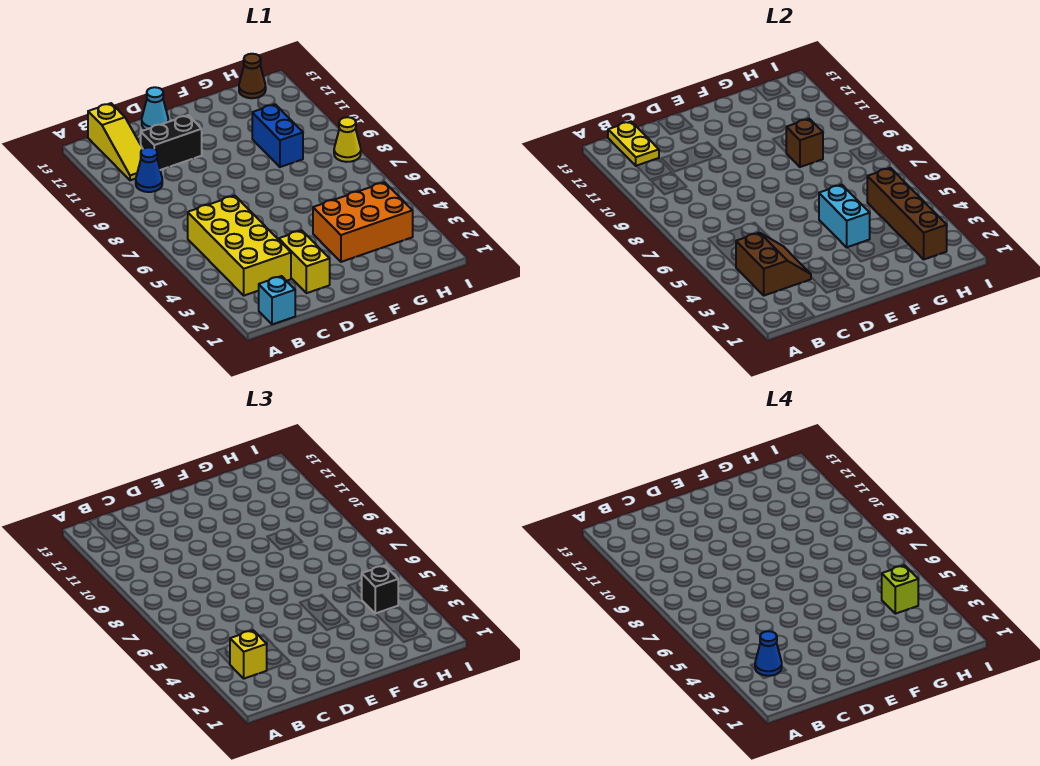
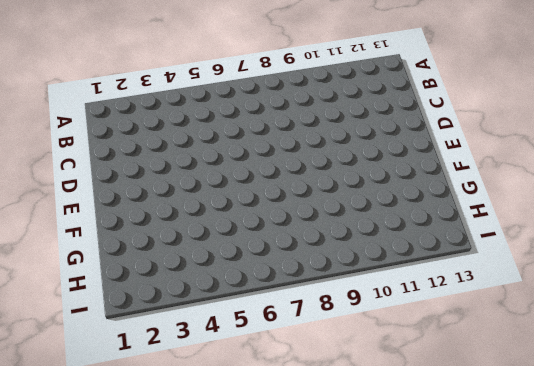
none -> cyan 1x1 brick [259,276,295,324]
none -> yellow 2x4 brick [188,196,291,296]
none -> blue 1x1 cone [136,147,162,192]

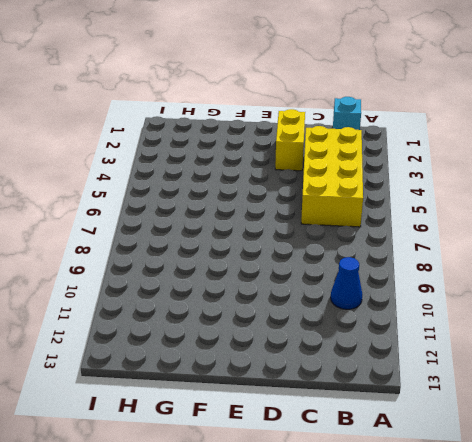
none -> yellow 1x3 slope [88,103,143,180]
none -> black 1x2 brick [141,115,202,170]
none -> cyan 1x1 cone [142,87,168,130]

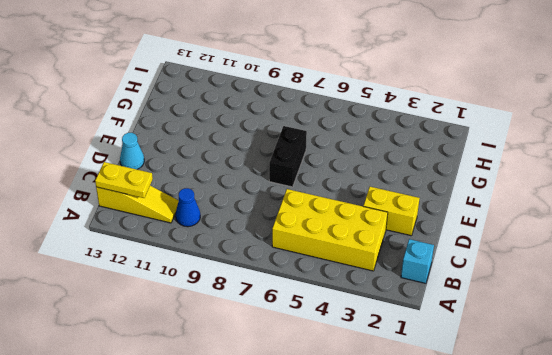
black 1x2 brick [269,126,307,187] -> black 1x2 brick moved to [141,115,202,170]
none -> orange 2x3 brick [313,182,413,262]
none -> blue 1x2 brick [252,104,303,167]
none -> brown 1x1 cone [239,54,266,98]

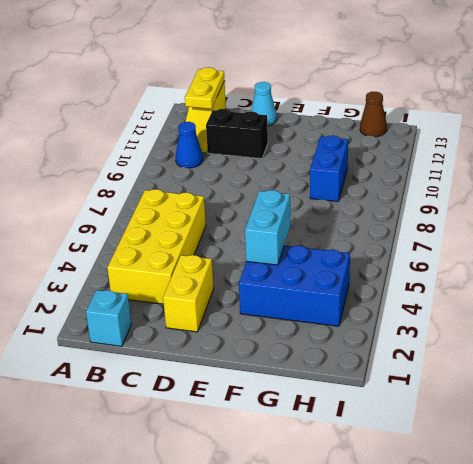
blue 2x3 brick [239,246,350,326] -> orange 2x3 brick [313,182,413,262]
none -> yellow 1x1 cone [334,117,361,162]
none -> brown 2x2 slope [736,233,811,296]
none -> brown 1x1 brick [786,119,823,167]

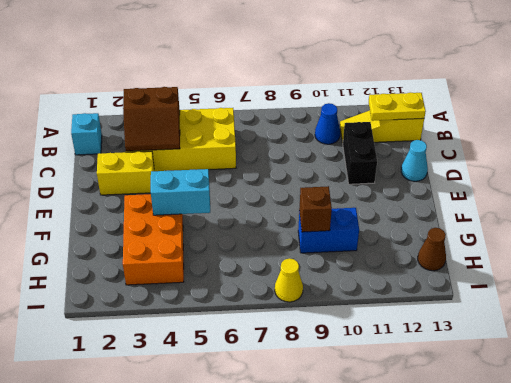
none -> brown 1x4 brick [867,168,947,259]
none -> yellow 1x1 brick [230,630,267,679]
none -> black 1x1 brick [362,565,398,614]

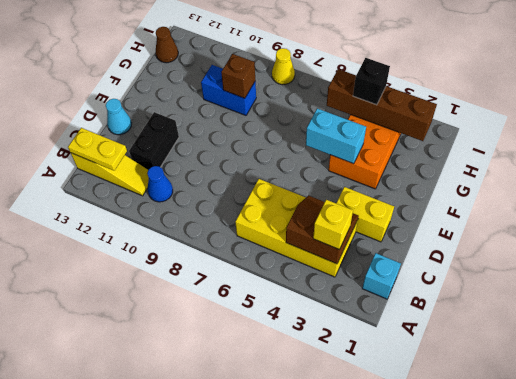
none -> blue 1x1 cone [755,631,782,676]
none -> lime 1x1 brick [882,565,918,614]

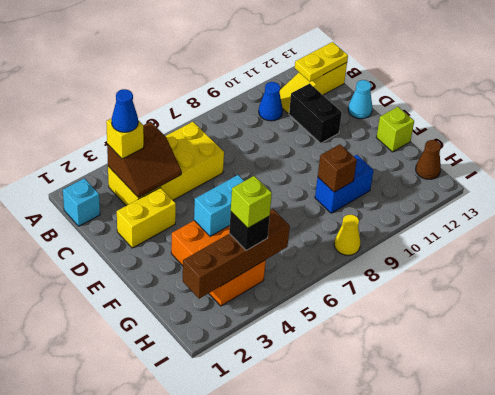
lime 1x1 brick [376,107,414,152] -> none

